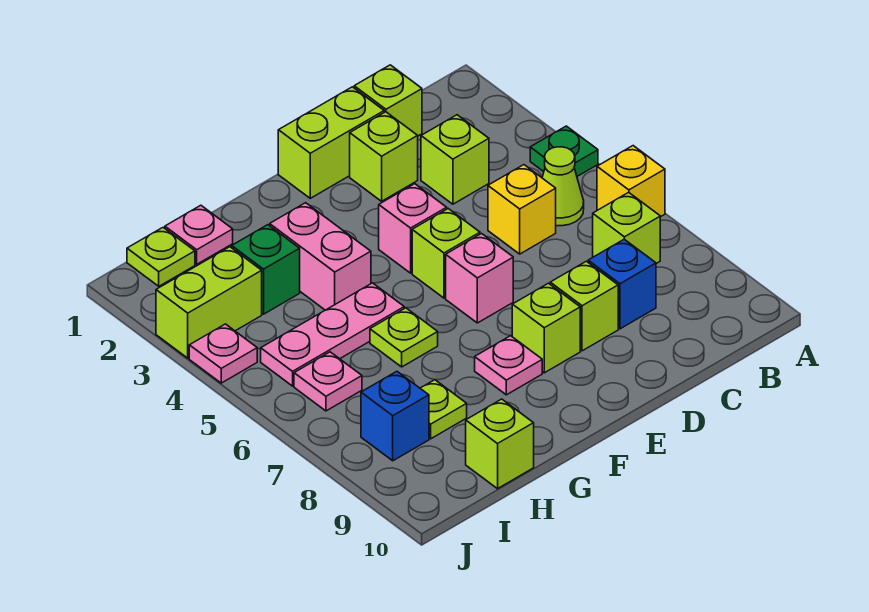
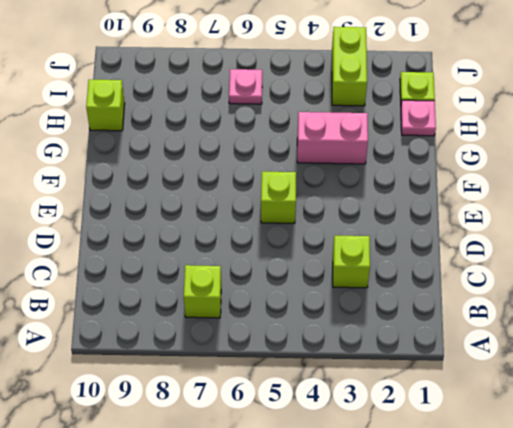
none -> green 1x1 plate [530,126,598,176]
none -> yellow 1x1 brick [597,146,665,217]
none -> lime 1x1 cone [542,147,584,226]

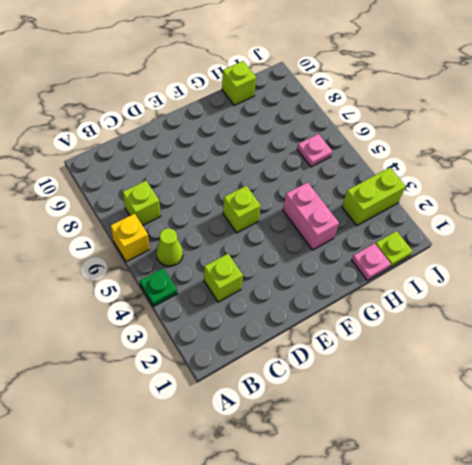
none -> lime 1x1 brick [354,65,422,136]
none -> yellow 1x1 brick [488,165,556,254]
none -> blue 1x1 brick [588,239,656,329]

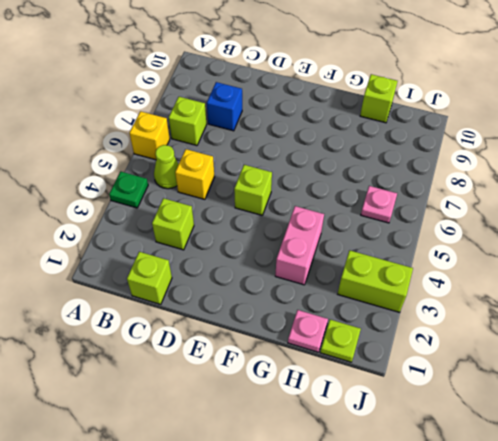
none -> lime 1x2 brick [278,87,384,198]
none -> lime 1x1 brick [350,112,418,201]
none -> lime 1x1 brick [550,261,618,351]

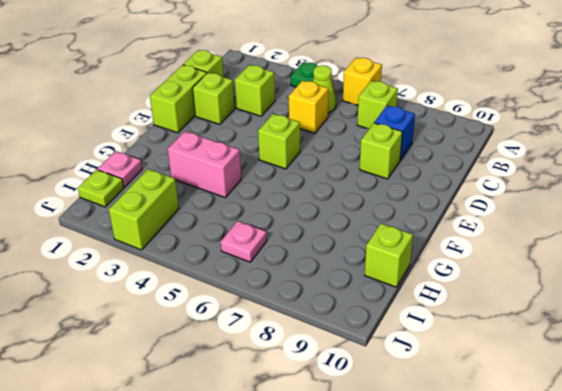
none -> pink 1x1 brick [379,184,447,273]
none -> pink 1x1 brick [446,234,513,323]
none -> lime 1x1 brick [512,283,580,373]

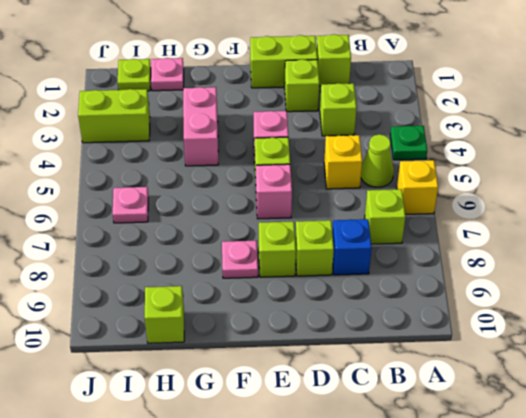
none -> pink 1x3 plate [261,283,404,386]
none -> lime 1x1 plate [370,308,438,367]
none -> green 1x1 brick [232,225,300,314]

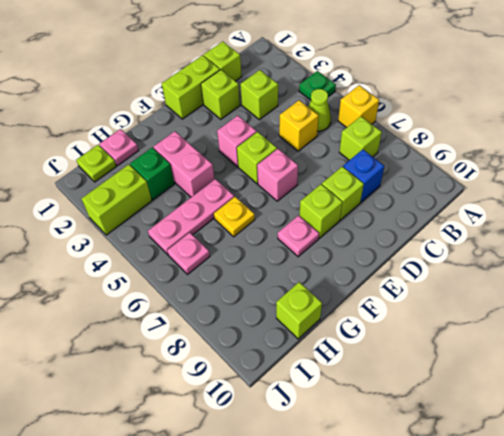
yellow 1x1 plate [214,197,255,237] -> lime 1x1 plate [370,308,438,367]
none -> lime 1x1 plate [420,380,467,439]
none -> blue 1x1 brick [361,371,429,461]
none -> pink 1x1 plate [189,324,257,383]

